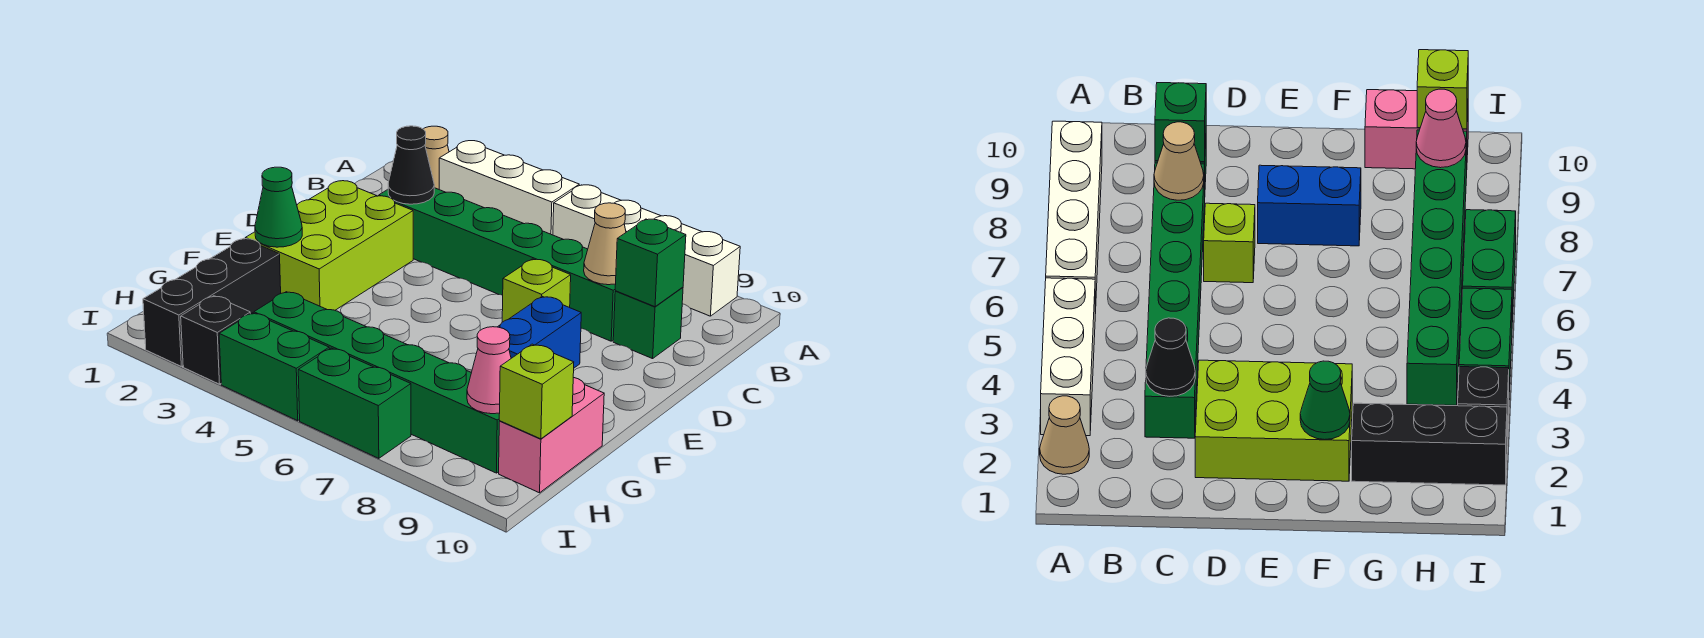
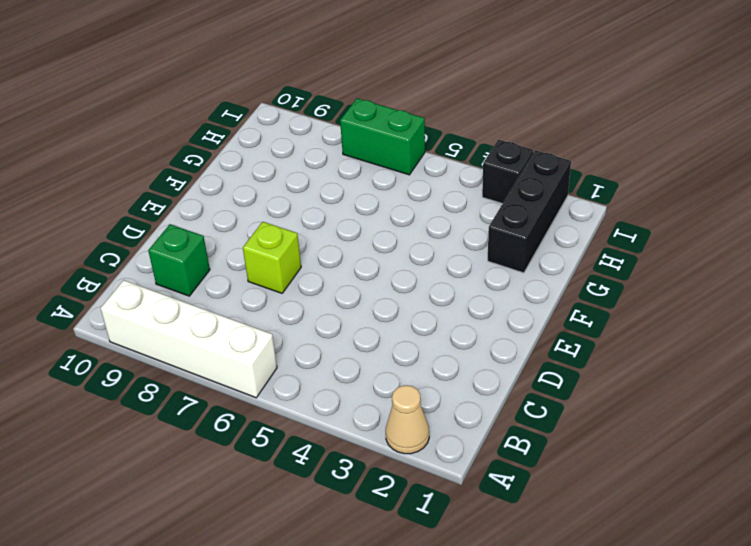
none -> white 1x3 brick [439,141,579,235]
none -> green 1x6 brick [379,188,616,341]
none -> lime 2x3 brick [245,181,413,310]

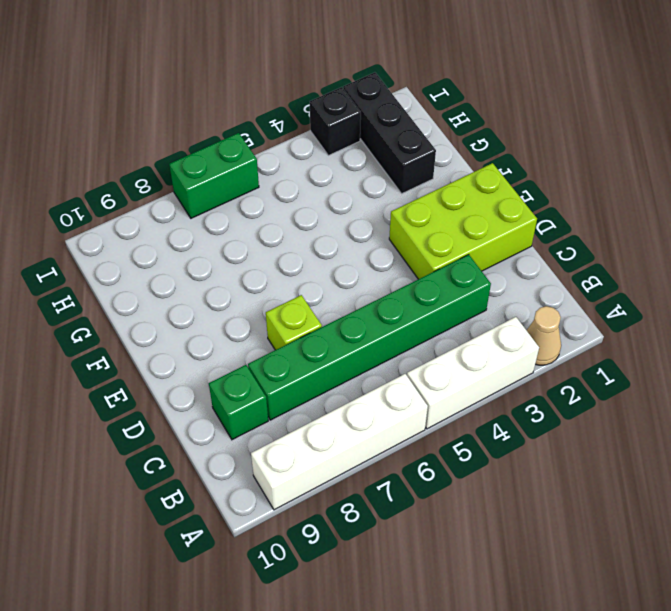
lime 2x3 brick [389,163,537,279] -> lime 2x3 brick turned to [245,181,413,310]
none -> blue 1x2 brick [498,296,581,368]
none -> pink 1x2 brick [499,377,604,493]
none -> green 1x6 brick [254,292,500,473]

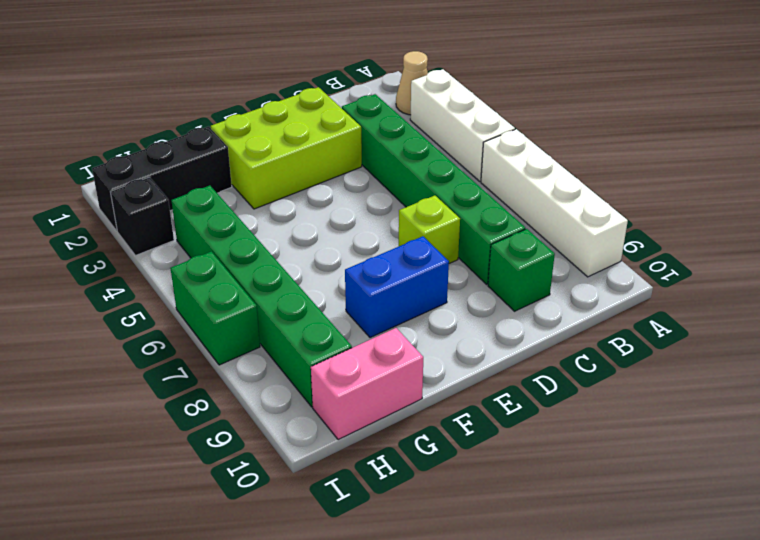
none -> green 1x2 brick [219,313,329,421]
none -> black 1x1 cone [388,126,434,204]
none -> tan 1x1 cone [584,203,626,285]

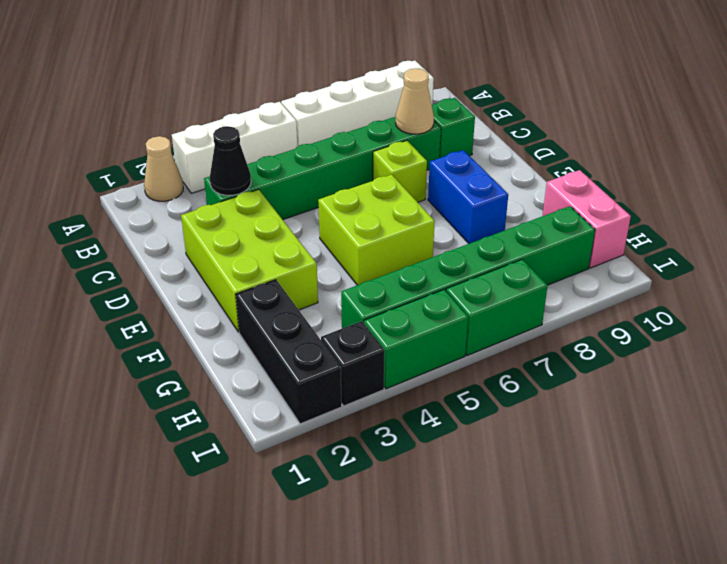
lime 2x2 brick [318,174,435,285] -> none
none -> green 1x1 brick [615,219,686,307]
none -> green 1x1 cone [255,167,302,247]
none -> pink 1x1 cone [467,327,511,414]

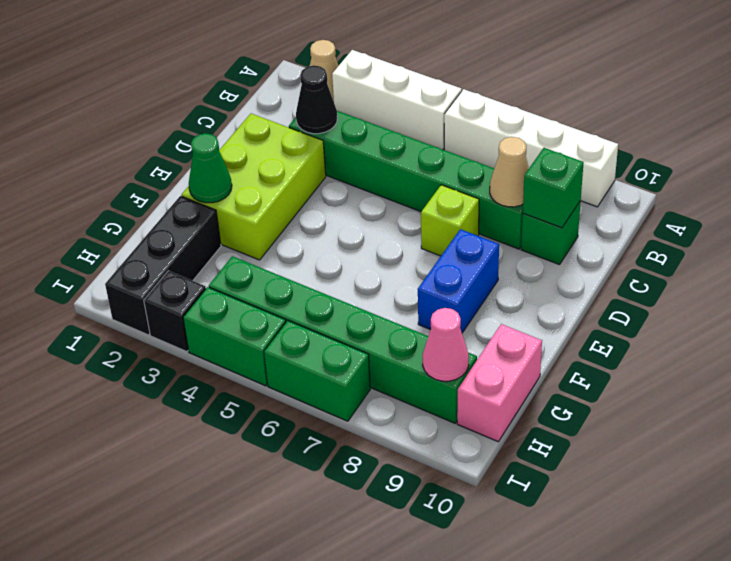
none -> lime 1x1 brick [499,344,574,439]

